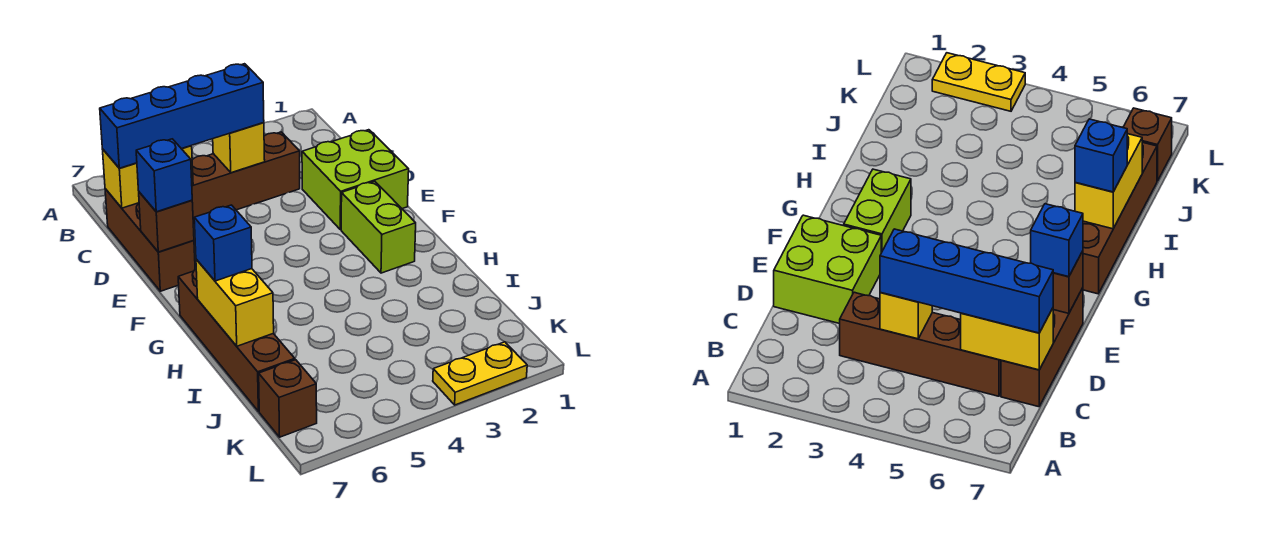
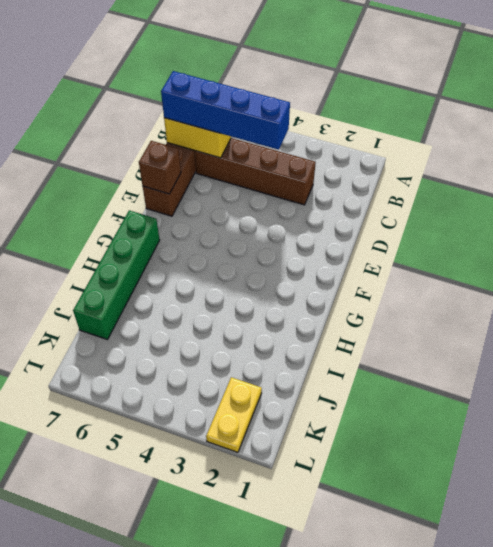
green 1x4 brick [73,210,160,340] -> brown 1x4 brick [178,269,295,411]
yellow 1x2 plate [206,377,262,452] -> yellow 1x2 plate turned to [433,342,527,405]
none -> lime 2x2 brick [302,130,409,230]
none -> lime 1x2 brick [341,181,416,273]
none -> brown 1x1 brick [259,360,317,437]

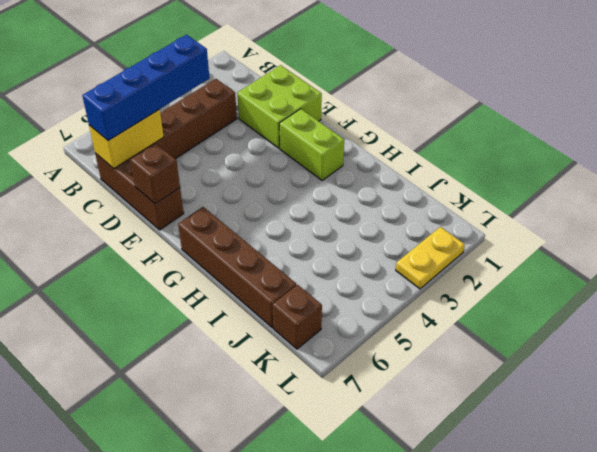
none -> yellow 1x1 brick [213,123,265,173]
none -> yellow 1x2 brick [196,259,274,346]
none -> blue 1x1 brick [136,139,192,212]

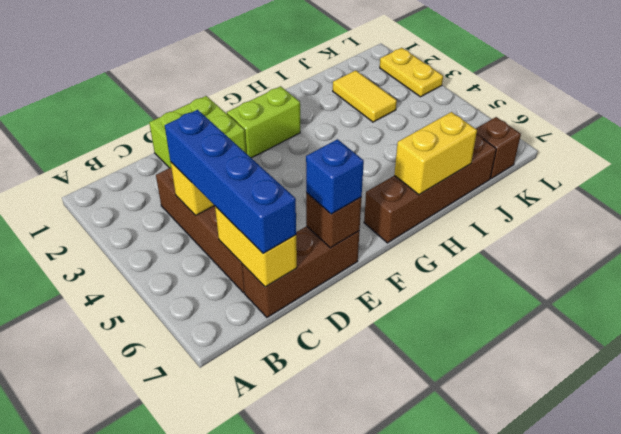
yellow 1x2 tile [333,70,397,122] -> none
none -> blue 1x1 brick [194,205,252,281]

